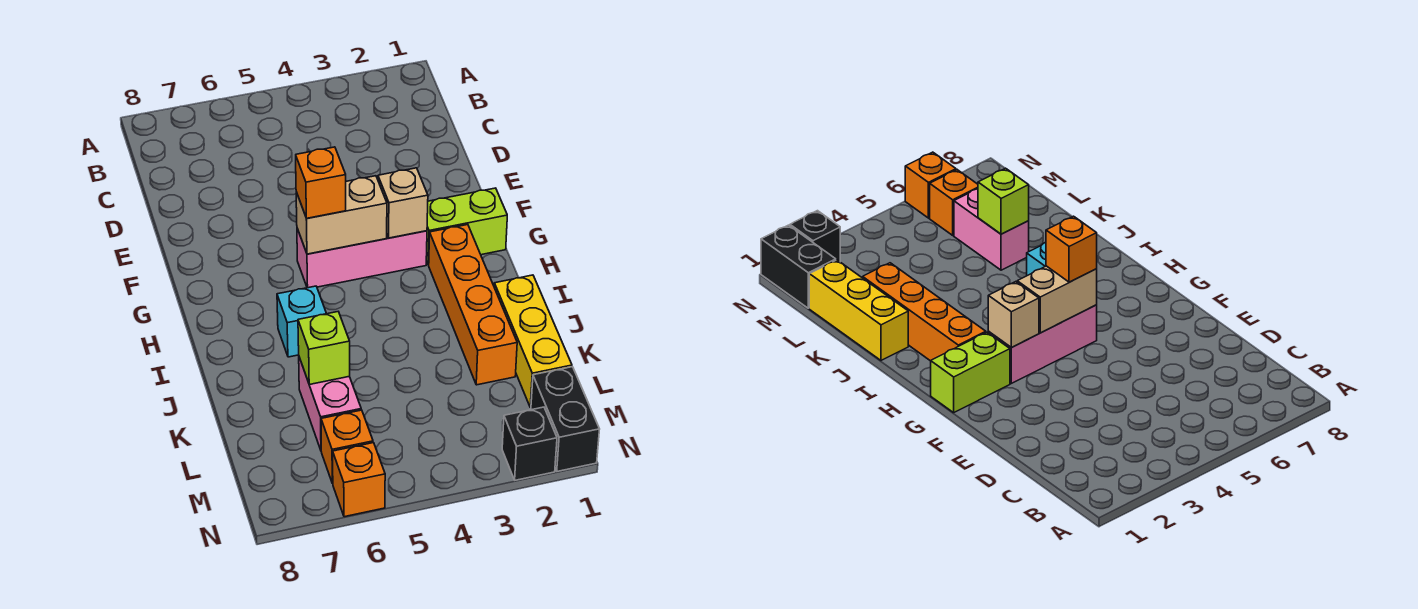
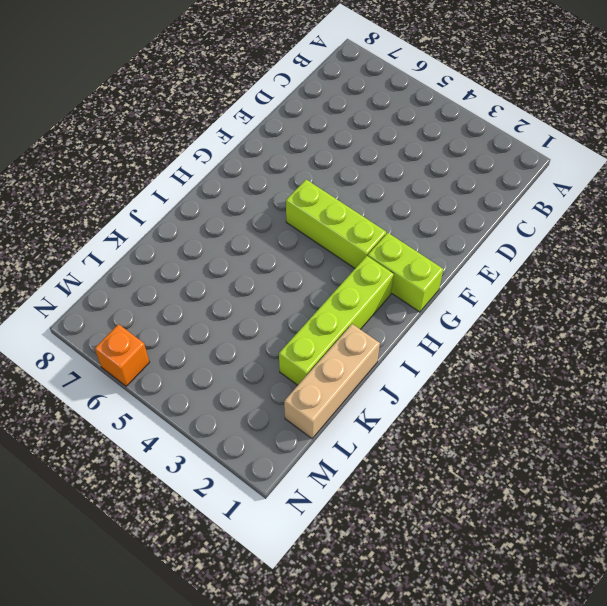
lime 1x3 brick [286,180,386,268] -> pink 1x3 brick [297,229,427,288]
lime 1x4 brick [279,256,394,385] -> orange 1x4 brick [429,225,517,385]
tan 1x3 brick [284,324,380,439] -> yellow 1x3 brick [494,275,572,408]
none -> cyan 1x1 brick [277,286,326,357]
none -> pink 1x2 brick [299,357,361,450]
none -> black 1x2 brick [531,367,600,471]

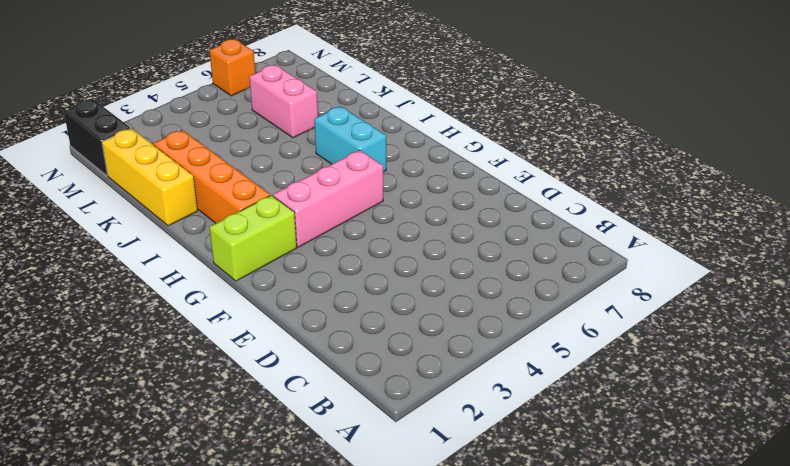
cyan 1x2 brick [314,106,386,172] -> cyan 1x1 brick [277,286,326,357]
none -> orange 1x1 brick [321,410,373,484]
none -> black 1x1 brick [502,407,557,480]
none -> tan 1x1 brick [378,168,428,238]

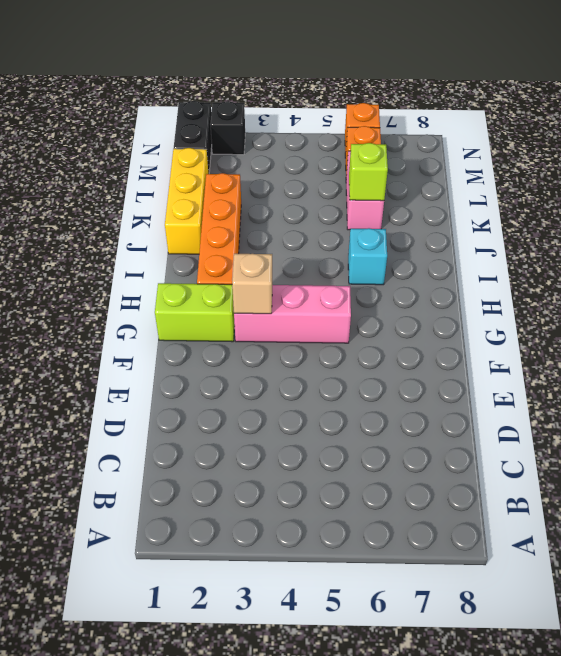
none -> tan 1x2 brick [296,176,387,254]
none -> orange 1x1 brick [296,147,346,218]

